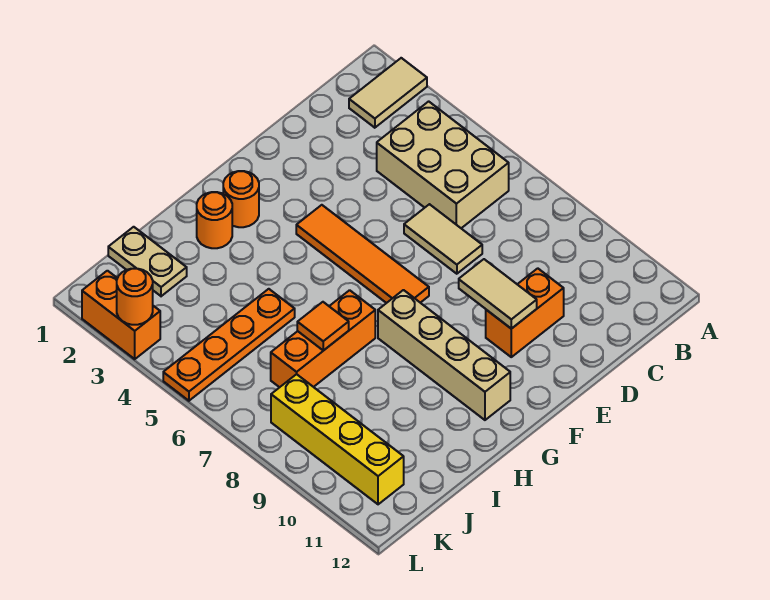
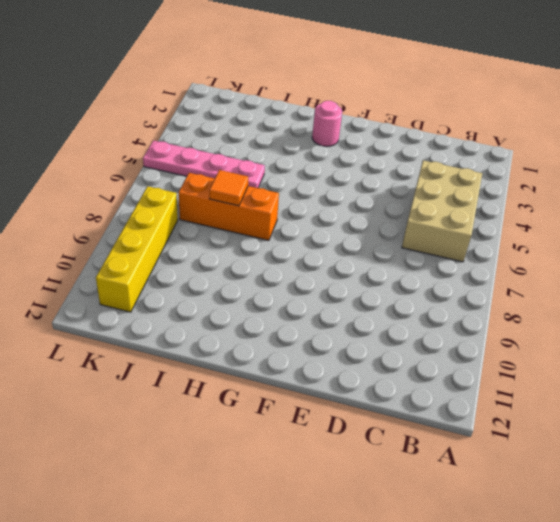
pink 1x1 round brick [312,101,342,147] -> orange 1x1 round brick [223,171,259,227]
pink 1x4 plate [143,141,265,188] -> orange 1x4 plate [163,289,295,401]
none -> tan 1x2 tile [349,58,427,128]
none -> tan 1x2 tile [404,204,482,274]
none -> orange 1x2 brick [486,268,564,357]

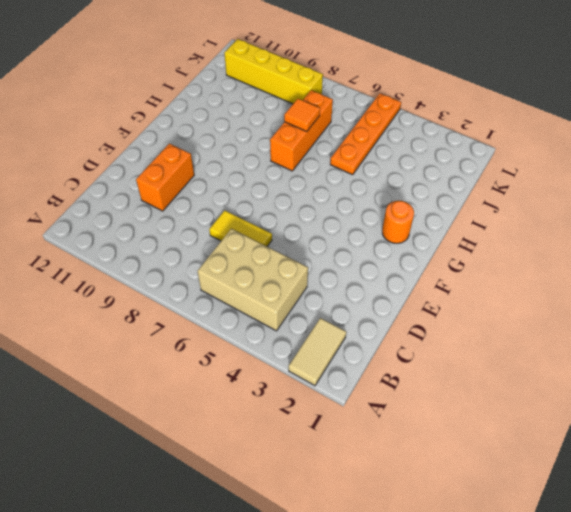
yellow 1x2 tile [209,210,272,246] -> tan 1x2 tile [404,204,482,274]
none -> orange 1x4 tile [296,205,429,303]
none -> tan 1x4 brick [378,290,510,420]
none -> orange 1x1 round brick [197,192,232,248]

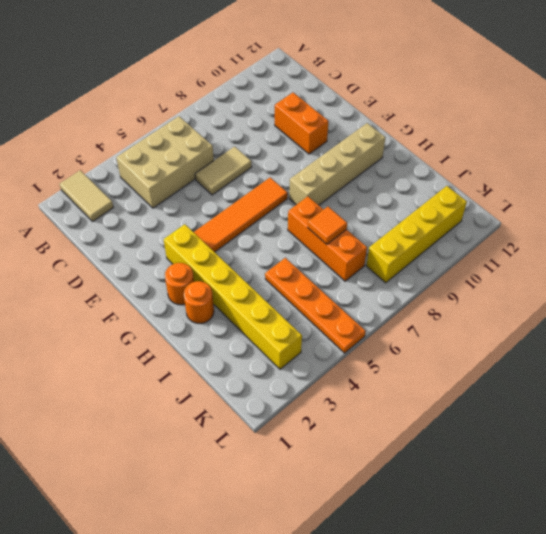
yellow 1x6 brick [164,224,302,369] -> none
none -> tan 1x2 plate [108,227,187,296]
none -> orange 1x2 brick [82,271,160,359]
none -> tan 1x2 tile [459,259,537,329]

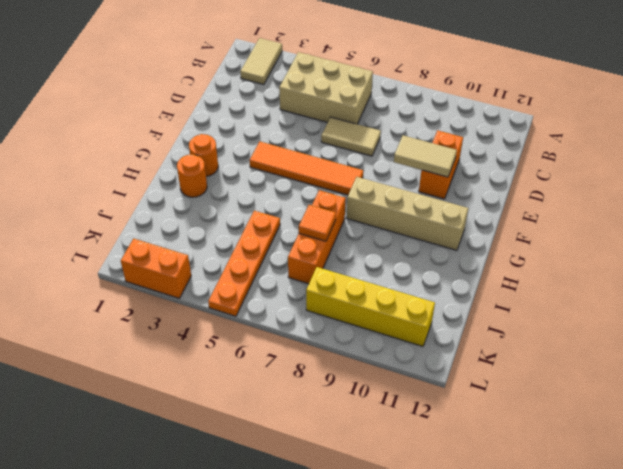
none -> tan 1x2 plate [108,227,187,296]
none -> orange 1x1 round brick [117,269,153,325]

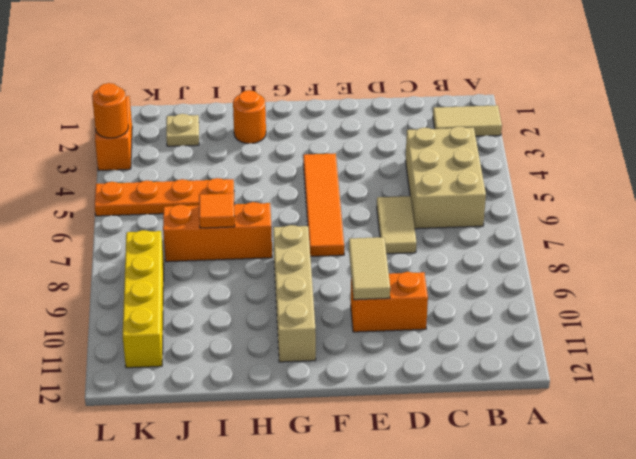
tan 1x1 plate [166,114,199,146] -> tan 1x2 plate [108,227,187,296]
none -> orange 1x1 round brick [223,171,259,227]

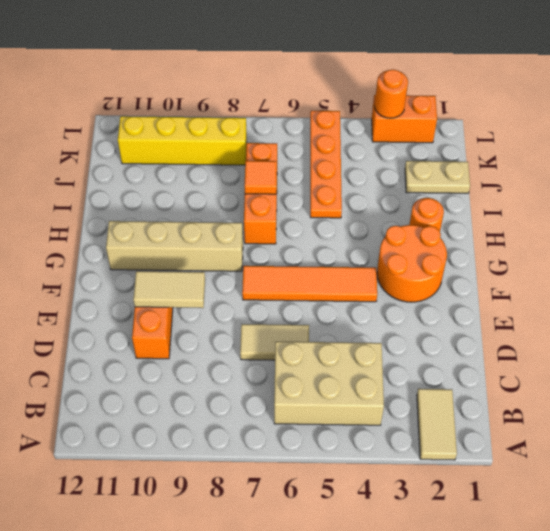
orange 2x2 round brick [377,225,447,302] -> orange 1x1 round brick [223,171,259,227]

